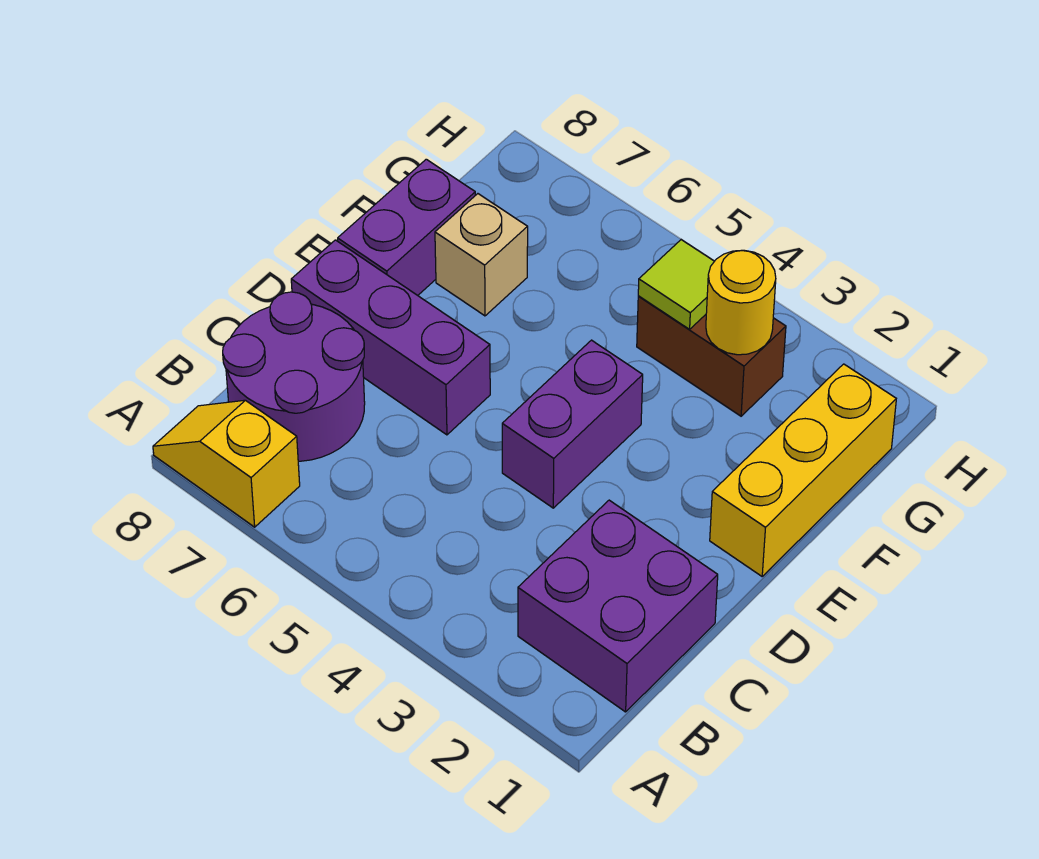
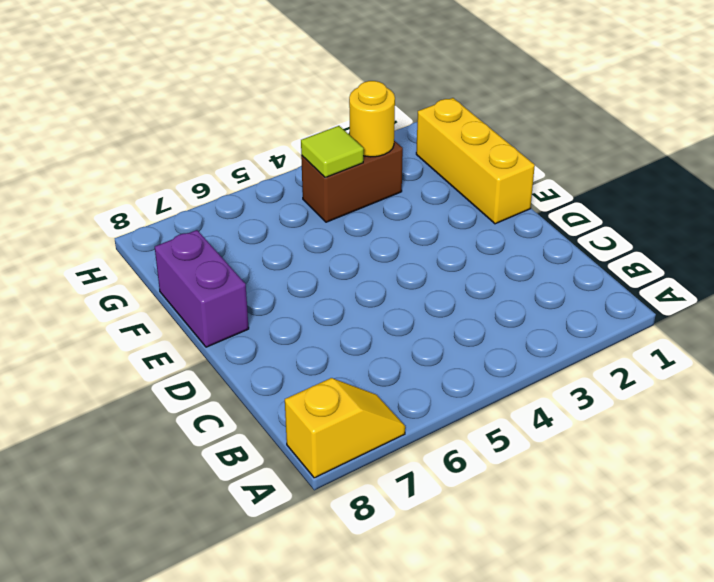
yellow 1x2 slope [285,378,405,478] -> yellow 1x2 slope turned to [153,400,300,527]
none -> purple 2x2 brick [518,500,718,712]
none -> purple 2x2 round brick [223,292,365,461]

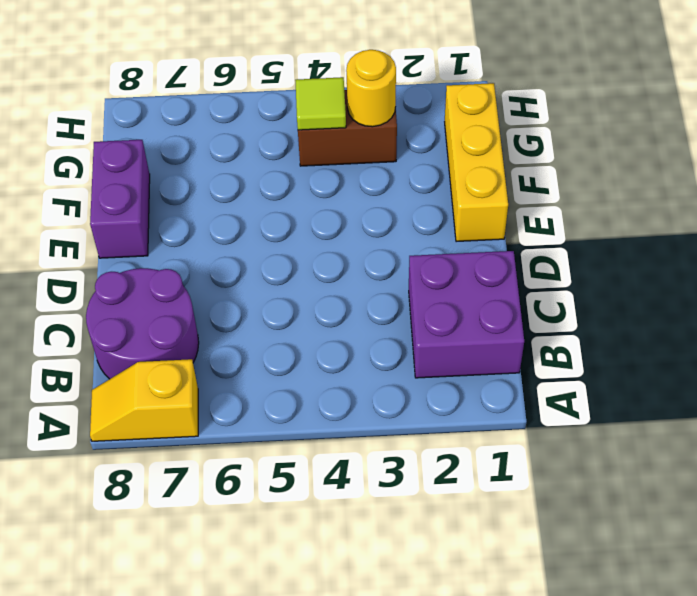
none -> purple 1x2 brick [502,340,643,508]
none -> purple 1x3 brick [291,240,490,435]

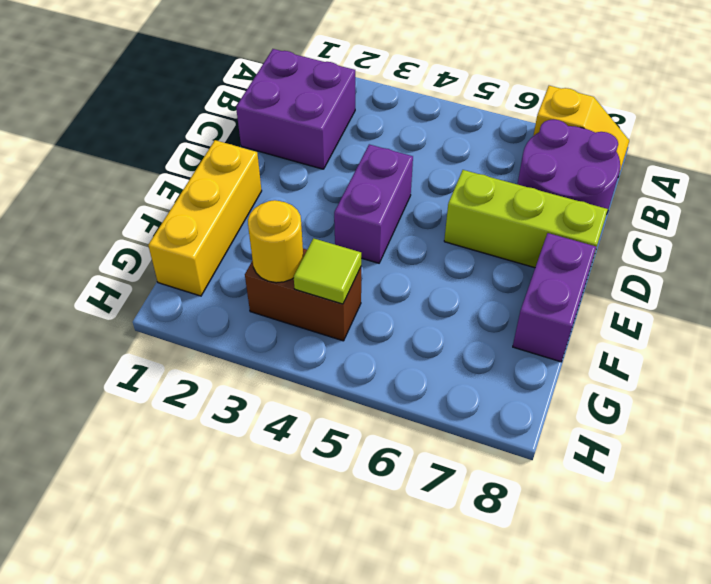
lime 1x3 brick [444,170,608,268] -> purple 1x3 brick [291,240,490,435]
none -> tan 1x1 brick [435,194,528,316]

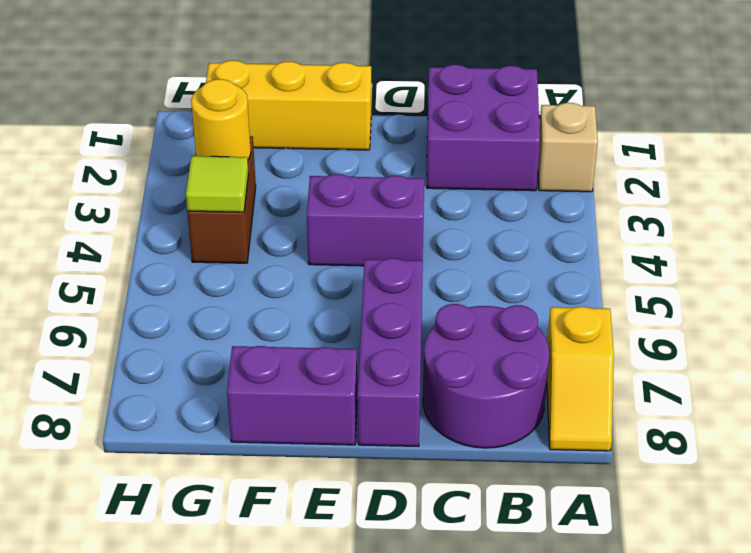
tan 1x1 brick [538,103,598,192] -> tan 1x1 brick moved to [435,194,528,316]

